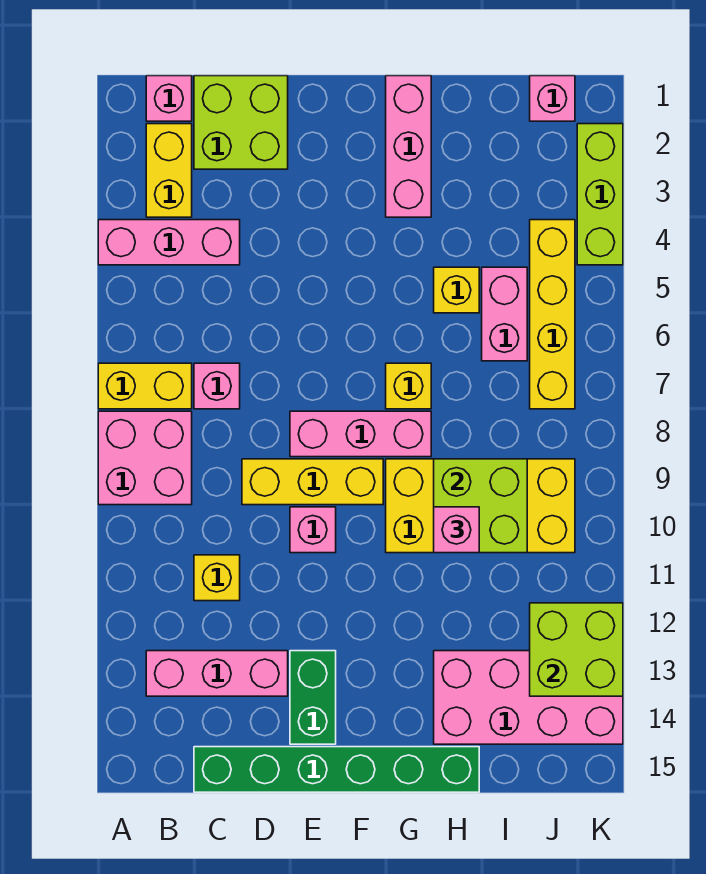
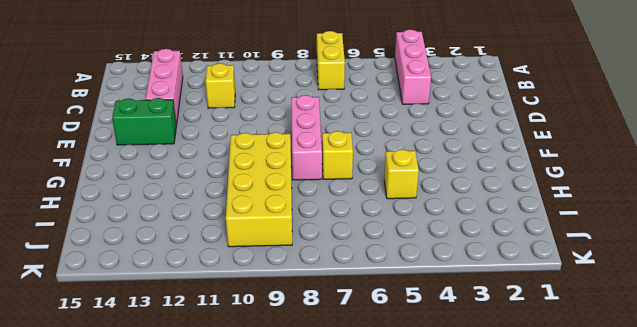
none -> pink 2x2 brick [98,411,192,505]
none -> pink 1x1 brick [146,76,192,121]
none -> yellow 1x2 brick [146,124,192,217]

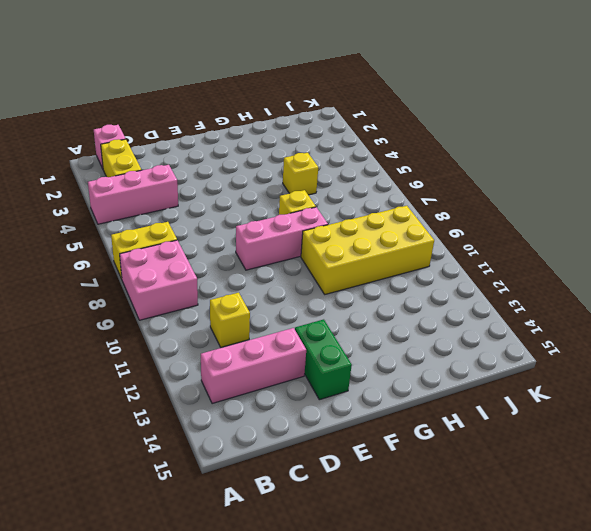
none -> lime 2x2 brick [194,76,288,169]
none -> pink 1x1 brick [194,363,240,409]
none -> green 1x6 brick [194,747,479,792]

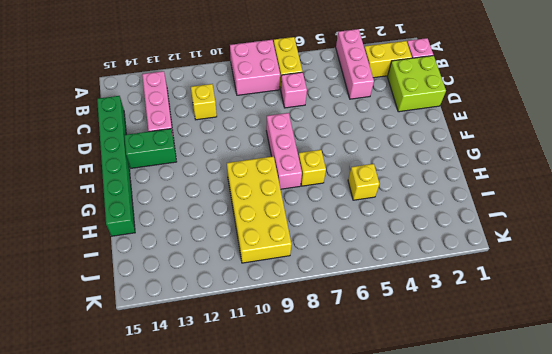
none -> yellow 1x3 brick [242,459,383,505]
none -> pink 1x1 brick [290,507,336,553]
none -> pink 1x3 brick [386,76,431,217]

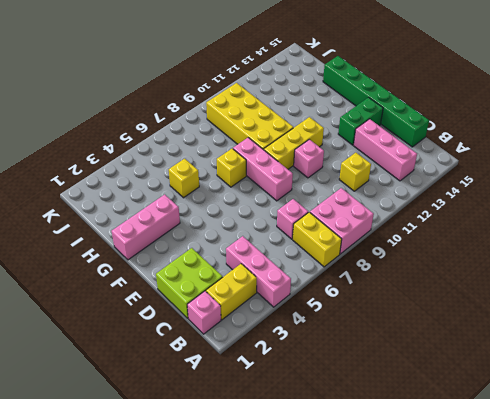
yellow 1x3 brick [264,117,324,169] -> yellow 1x3 brick turned to [242,459,383,505]
none -> pink 2x4 brick [434,651,623,744]
none -> pink 1x2 brick [482,267,527,361]
none -> pink 1x1 brick [530,76,575,121]

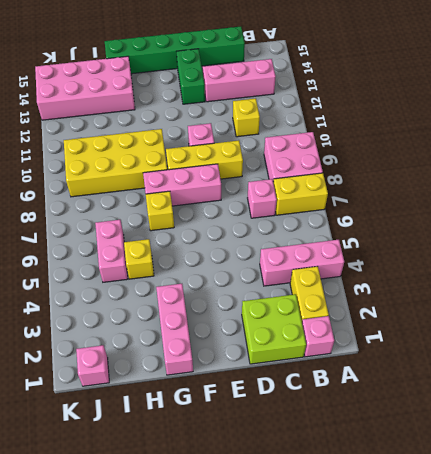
none -> yellow 1x4 brick [530,220,575,409]
none -> lime 1x3 brick [577,124,623,265]
none -> lime 2x2 brick [434,459,527,553]

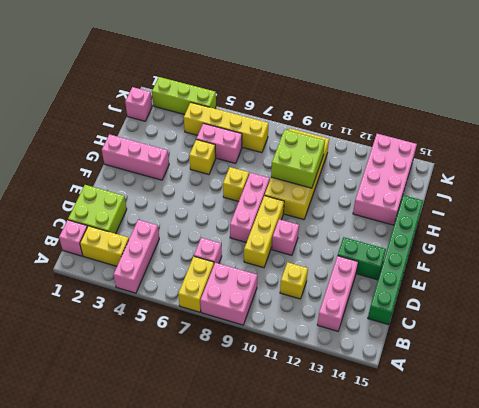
none -> lime 2x2 brick [530,603,623,696]
none -> pink 1x1 brick [434,507,479,553]

